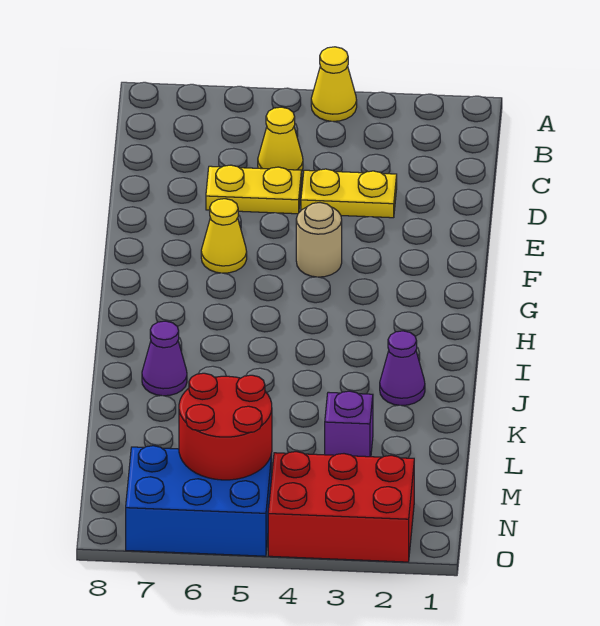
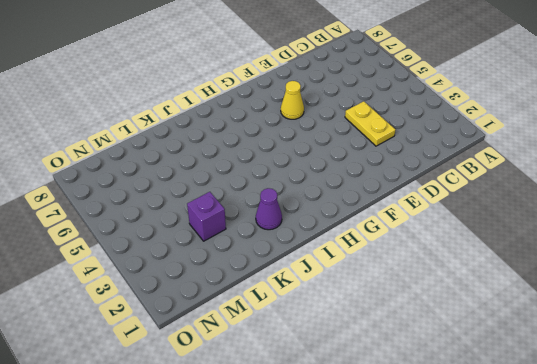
none -> yellow 1x1 cone [311,47,357,121]
none -> yellow 1x1 cone [258,107,303,171]
none -> yellow 1x2 plate [206,165,302,214]

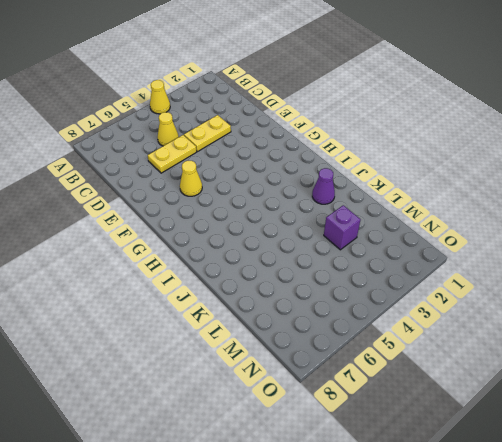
none -> tan 1x1 round brick [296,203,342,277]
none -> purple 1x1 cone [142,321,187,396]
none -> red 2x3 brick [268,452,414,562]

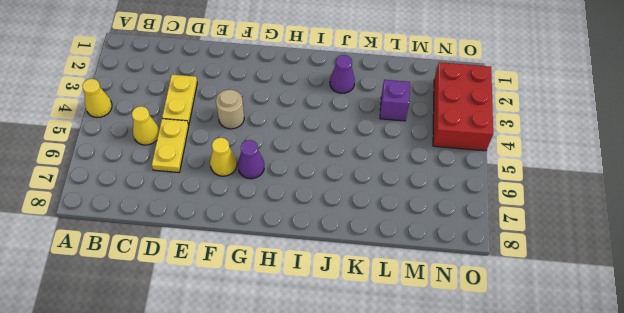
purple 1x1 cone [238,140,264,179] -> purple 1x1 cone moved to [142,321,187,396]
none -> blue 2x3 brick [126,446,272,556]
none -> red 2x2 round brick [179,373,272,480]

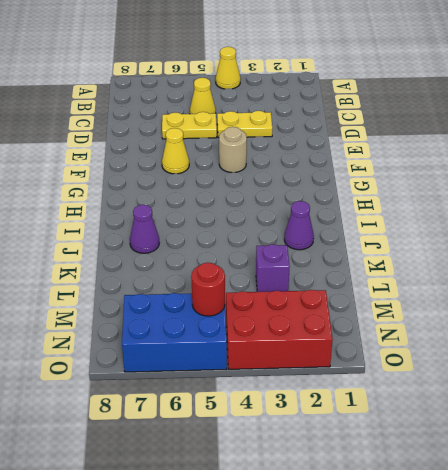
red 1x1 round brick [191,263,225,316] -> red 2x2 round brick [179,373,272,480]

